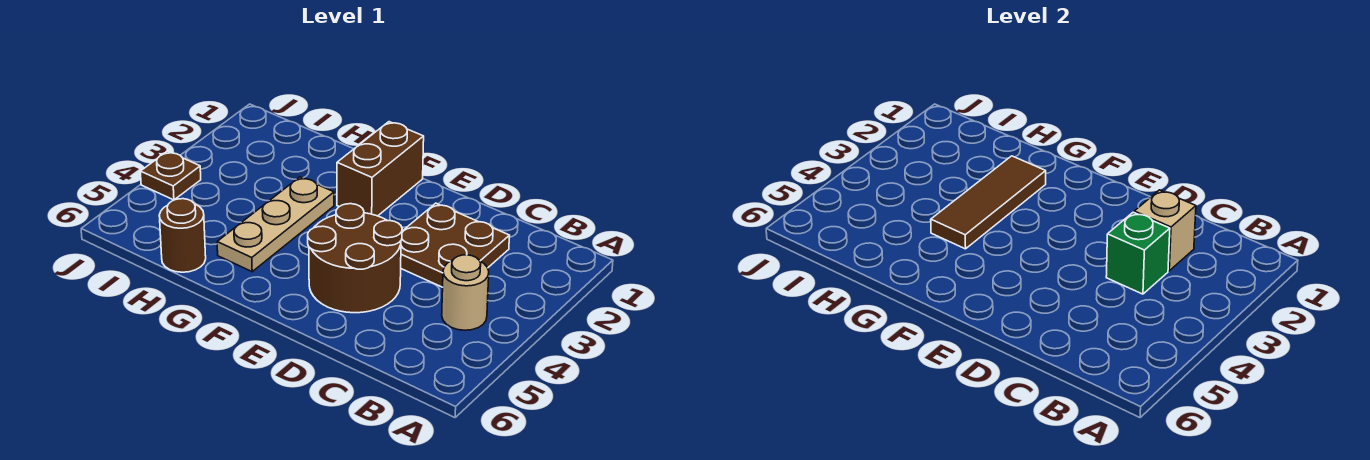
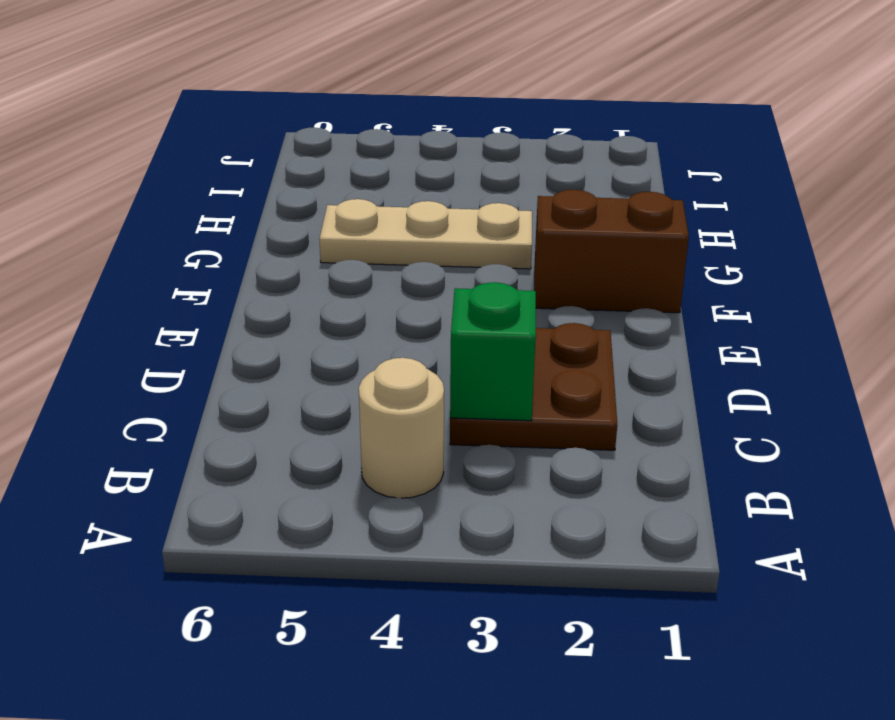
none -> brown 2x2 round brick [308,204,402,313]
none -> brown 1x1 round brick [159,199,206,272]

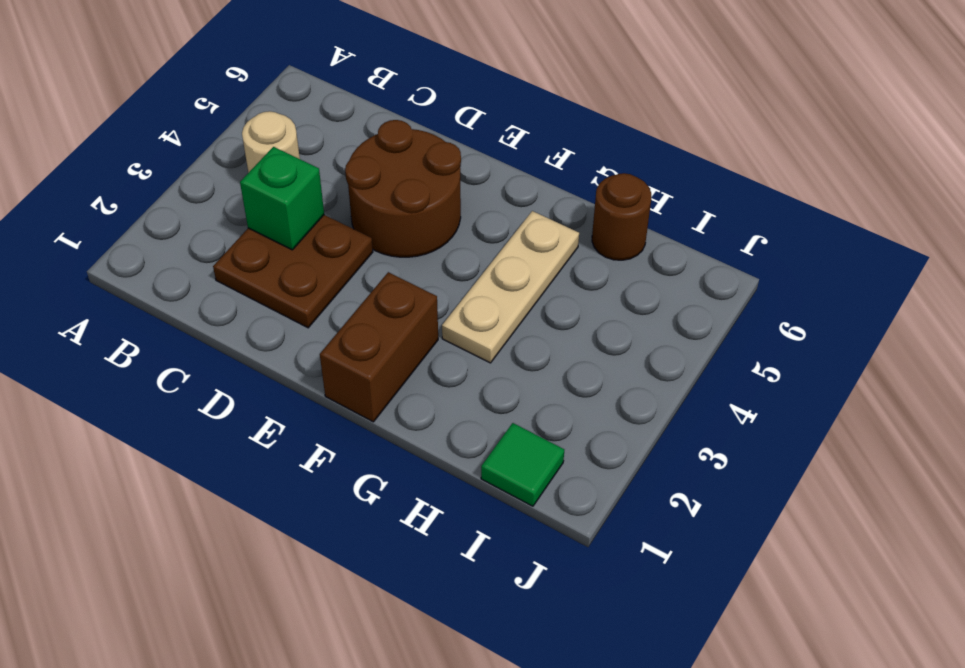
green 1x1 tile [481,423,564,506] -> none
none -> brown 1x1 plate [140,151,201,200]
none -> tan 1x1 brick [1134,190,1196,271]

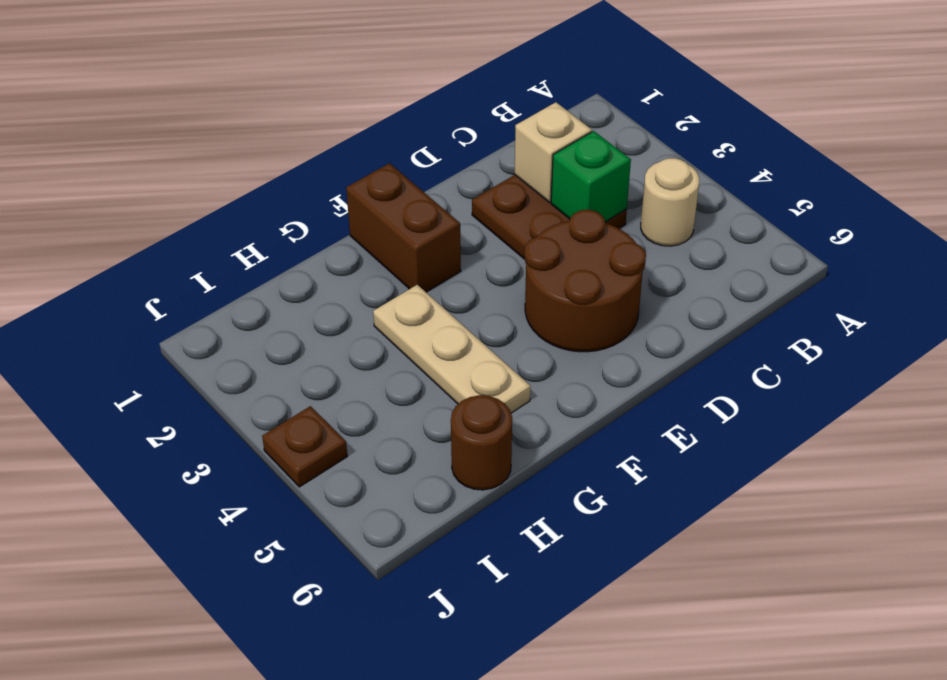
none -> brown 1x3 tile [931,156,1046,249]

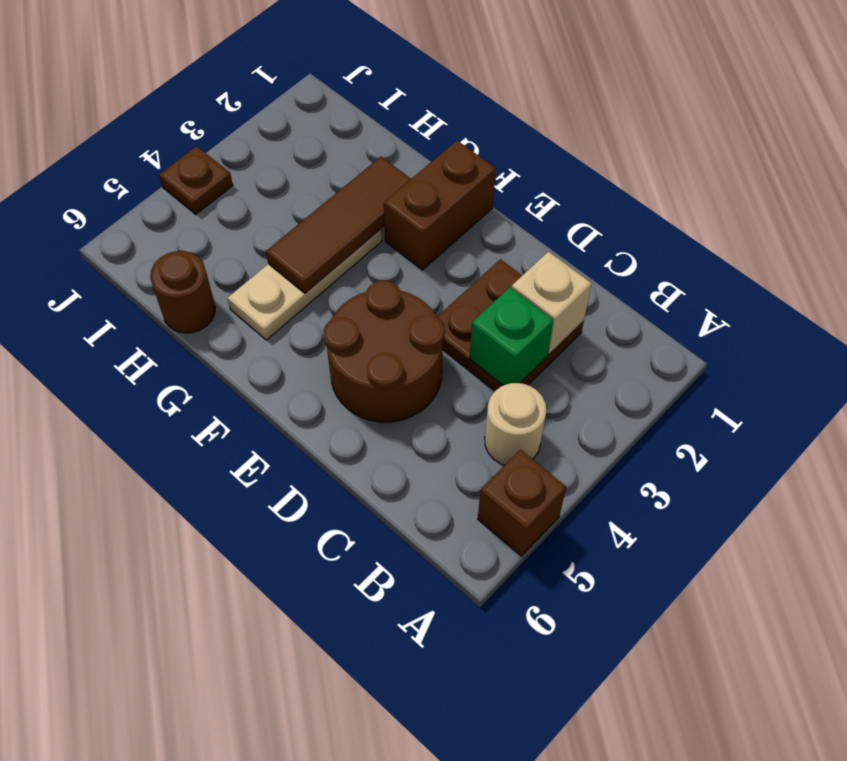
brown 1x1 brick [478,450,566,556] -> none

